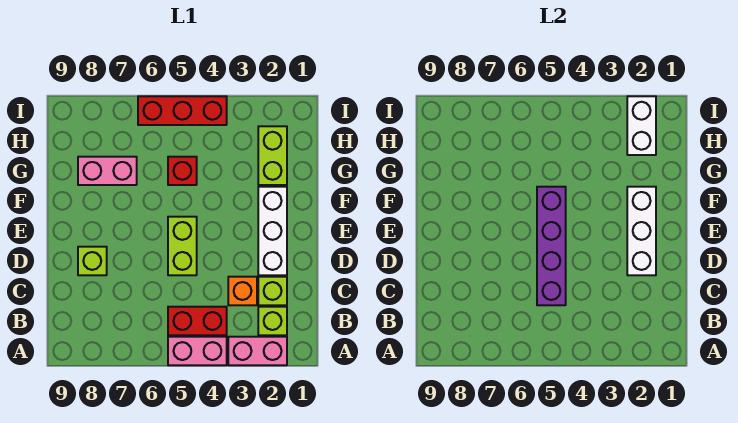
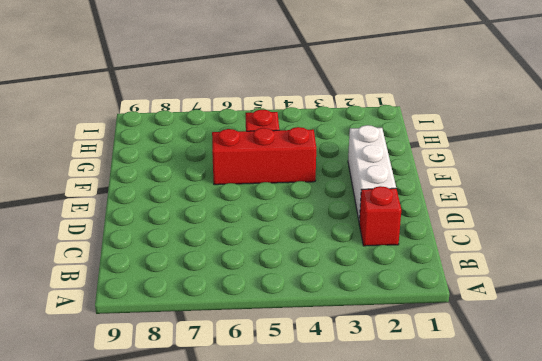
red 1x1 brick [359,186,401,246] -> lime 1x1 brick [258,277,287,305]
red 1x3 brick [212,127,316,185] -> red 1x3 brick moved to [138,96,227,125]
none -> pink 1x2 brick [228,337,287,365]
none -> pink 1x2 brick [168,337,227,365]
none -> lime 1x1 brick [258,307,287,335]

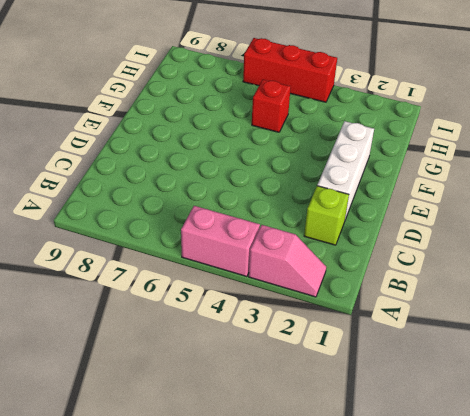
pink 1x2 slope [249,225,326,297] -> pink 1x2 brick [228,337,287,365]
none -> lime 1x1 brick [258,307,287,335]
none -> red 1x2 brick [168,307,227,335]
none -> orange 1x1 brick [228,277,257,305]

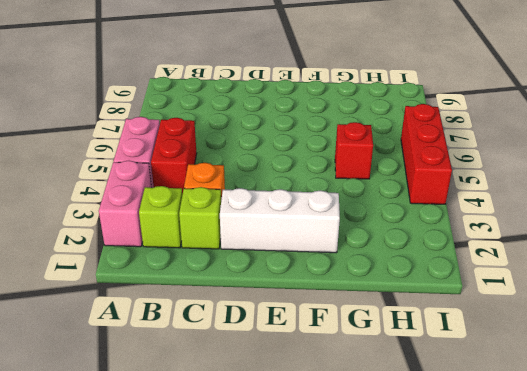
none -> lime 1x2 brick [168,217,197,275]
none -> lime 1x1 brick [78,247,107,275]
none -> lime 1x2 brick [258,126,287,185]

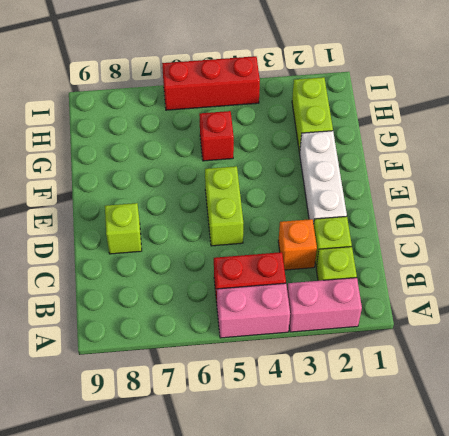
none -> pink 1x2 brick [78,157,137,185]
none -> purple 1x4 brick [537,187,566,305]
none -> white 1x3 brick [627,187,656,275]

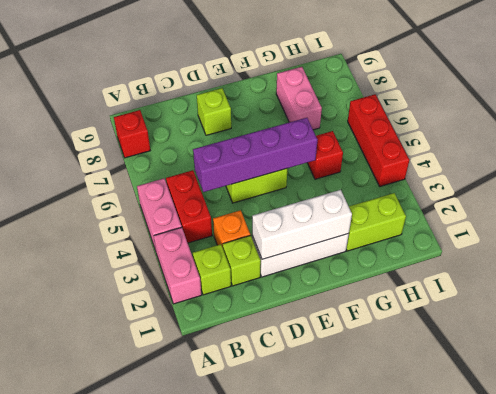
red 1x1 brick [114,110,150,158] -> none
none -> white 1x2 brick [627,96,656,155]

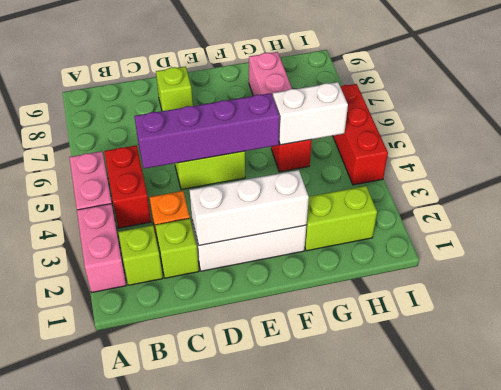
white 1x2 brick [273,82,348,145] -> white 1x2 brick moved to [627,96,656,155]

